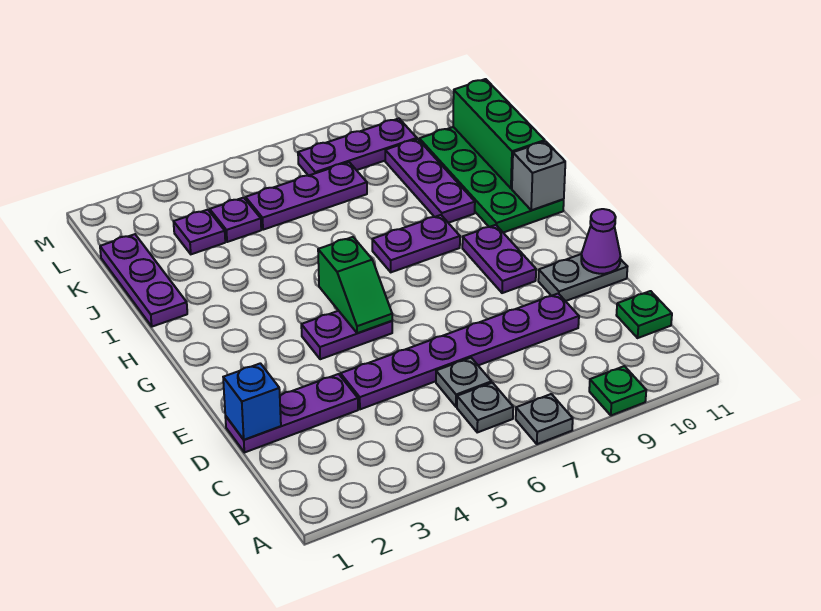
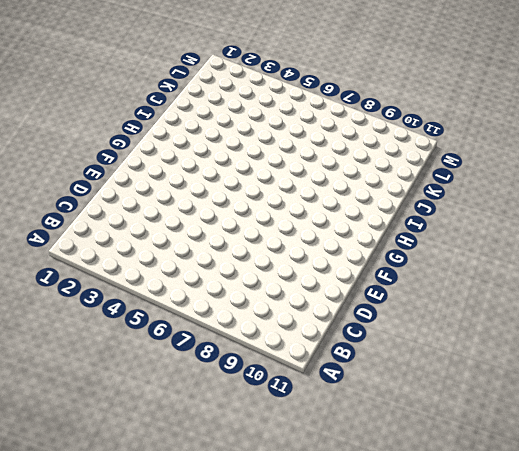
none -> grey 1x1 plate [516,394,573,444]
none -> green 1x1 plate [589,366,646,415]
none -> grey 1x1 plate [457,383,513,432]

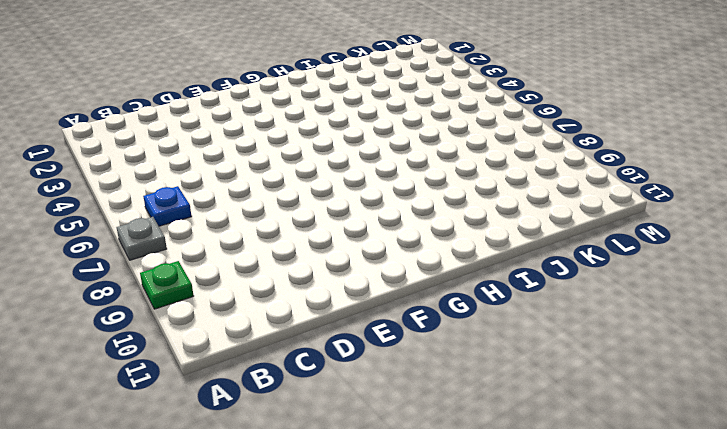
blue 1x1 plate [143,186,192,226] -> grey 1x1 plate [457,383,513,432]
none -> grey 1x1 plate [436,358,492,407]
none -> green 1x1 plate [616,291,672,338]
none -> purple 1x3 plate [225,374,358,453]

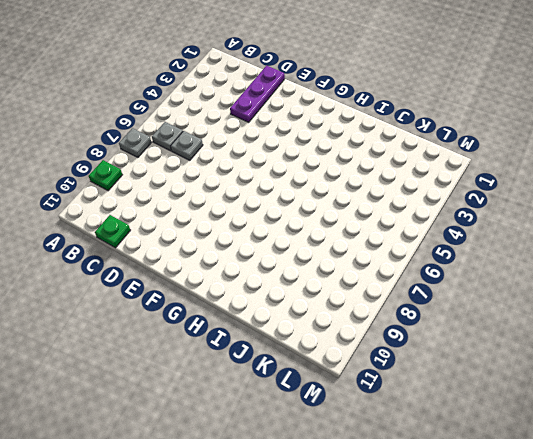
none -> purple 1x6 plate [341,294,579,409]
none -> grey 1x2 plate [538,254,627,301]
none -> purple 1x2 plate [301,311,392,359]

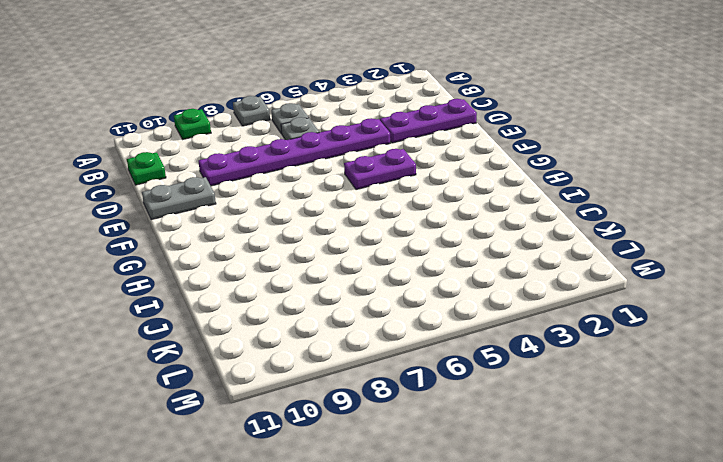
none -> purple 1x2 plate [462,225,536,293]
none -> purple 1x2 plate [372,215,460,272]
none -> green 2x4 plate [419,127,564,233]

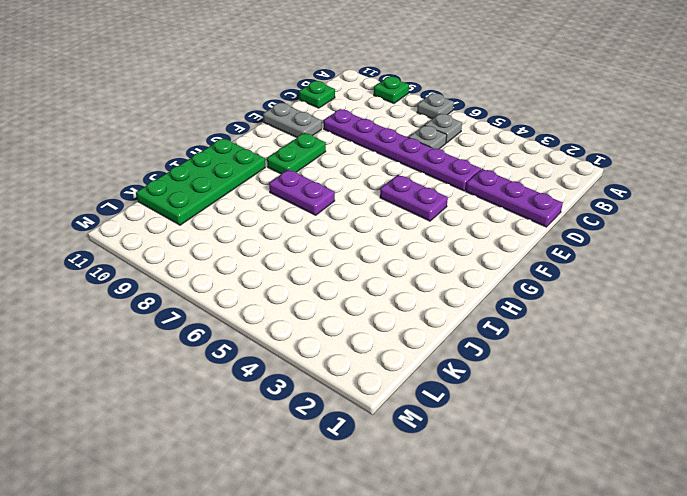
green 1x2 plate [267,133,326,174] -> purple 1x2 plate [462,225,536,293]
none -> purple 1x3 plate [100,234,187,327]
none -> purple 1x3 plate [385,139,475,223]
none -> purple 1x1 plate [174,210,225,254]

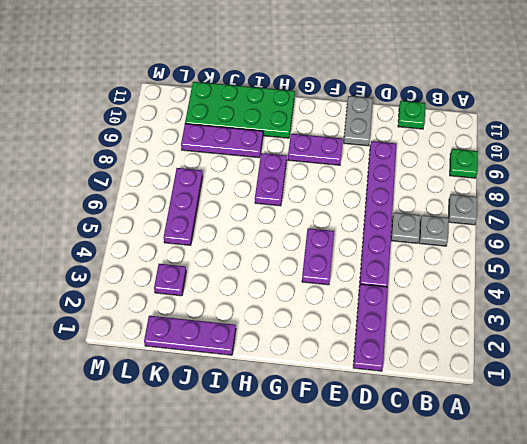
none -> purple 1x1 plate [210,198,261,242]
none -> purple 1x3 plate [298,119,417,176]
none -> blue 1x1 brick [223,363,281,440]

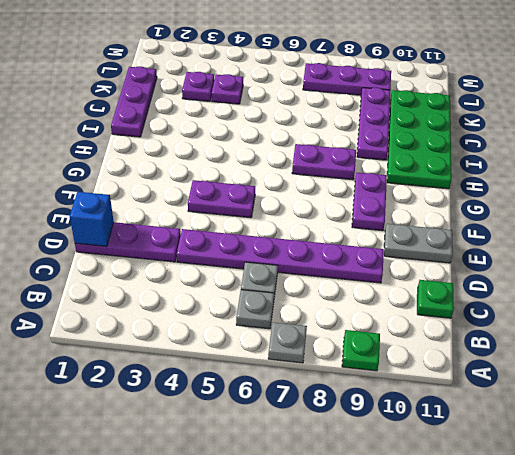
none -> purple 1x3 plate [246,162,367,230]
none -> purple 1x1 cone [581,209,620,274]
none -> green 1x2 slope [318,237,392,333]

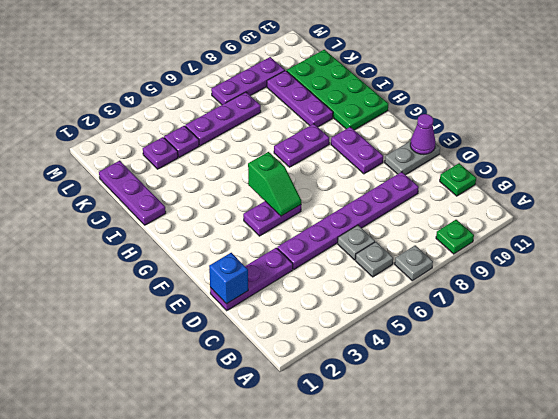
none -> grey 1x1 brick [512,141,565,210]
none -> green 1x3 brick [453,79,545,188]

